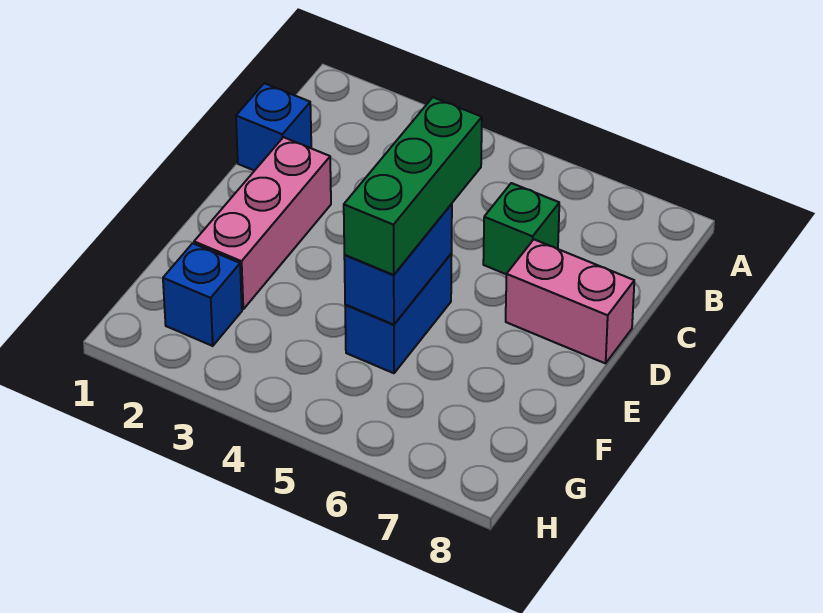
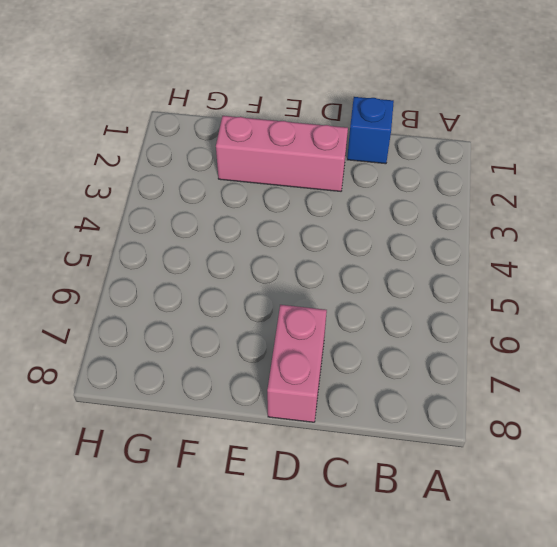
none -> green 1x1 brick [483,183,559,274]
none -> blue 1x2 brick [345,254,452,373]

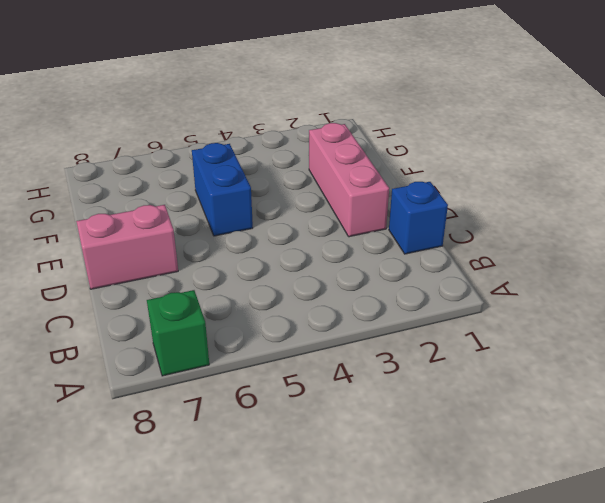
green 1x1 brick [147,290,209,376] -> green 1x1 brick moved to [483,183,559,274]
none -> blue 1x1 brick [163,243,242,346]
none -> blue 1x2 brick [344,204,452,325]

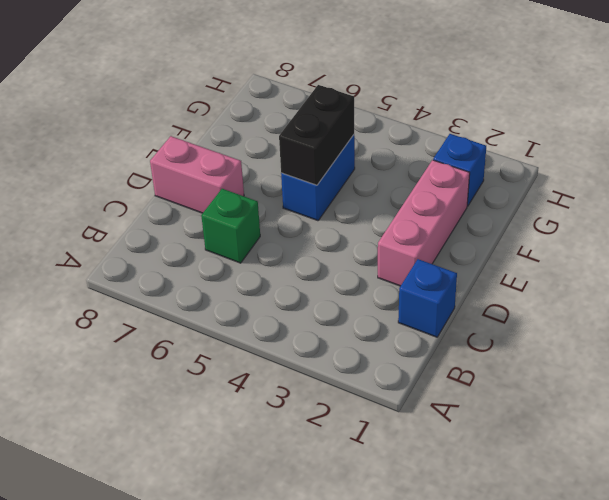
black 1x2 brick [279,85,354,185] -> blue 1x2 brick [344,204,452,325]
none -> green 1x3 brick [344,97,482,275]

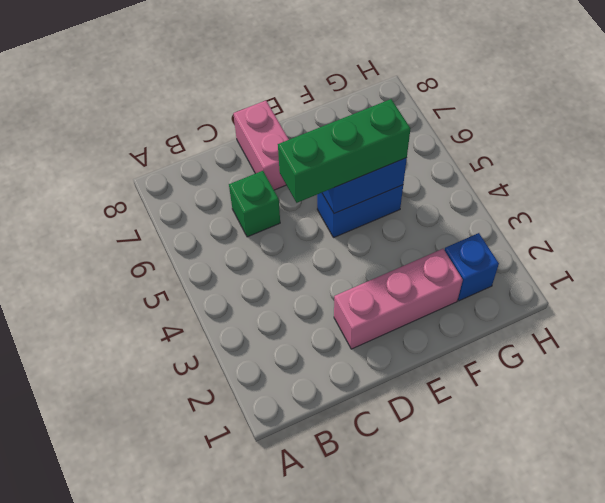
none -> blue 1x1 brick [236,83,311,171]

